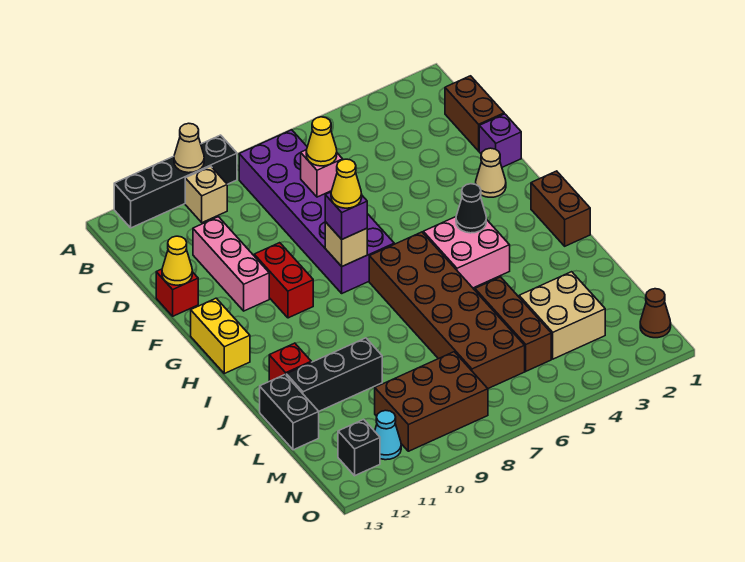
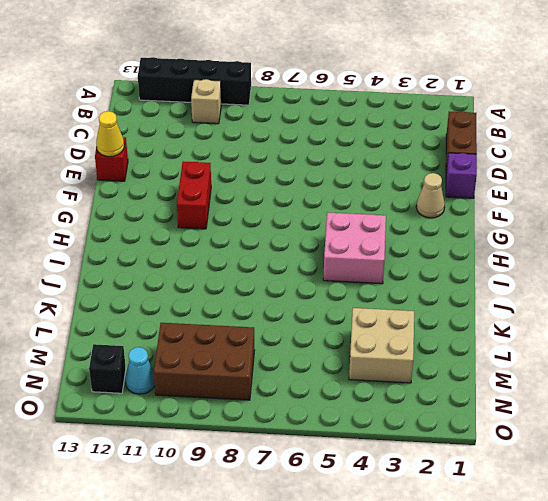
none -> purple 2x6 brick [239,130,394,293]
none -> pink 1x3 brick [193,217,269,311]
none -> yellow 1x2 brick [191,298,250,374]
none -> brown 1x2 brick [531,171,590,246]

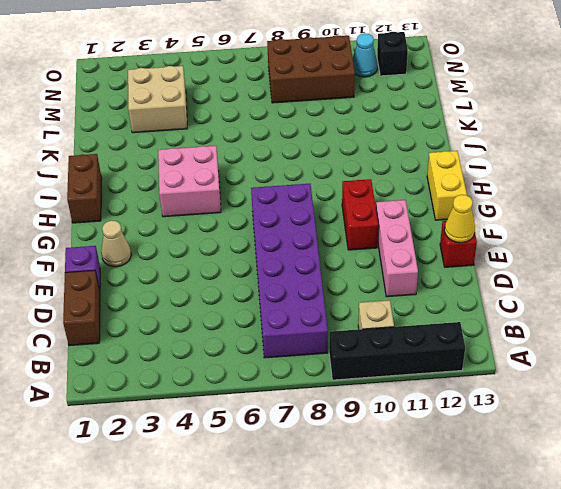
none -> brown 2x6 brick [369,232,525,388]
none -> red 1x1 brick [269,343,311,381]
none -> brown 1x3 brick [475,277,551,371]
none -> black 1x3 brick [286,338,382,411]

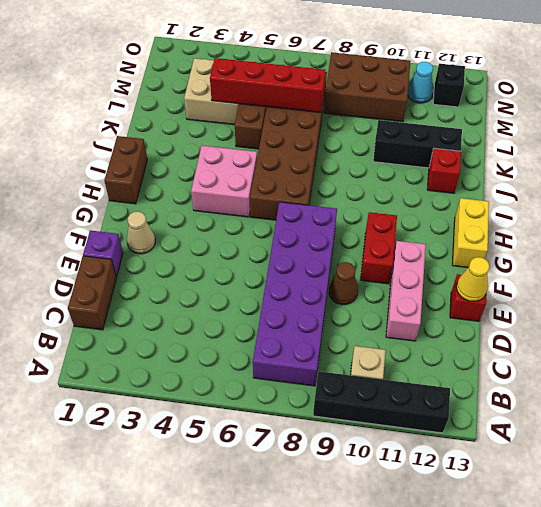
brown 1x1 cone [329,262,358,305] -> brown 1x1 cone moved to [640,289,671,338]
red 1x4 brick [210,58,325,112] -> none
none -> black 1x2 brick [260,375,319,450]
none -> tan 1x1 cone [174,123,204,173]
none -> pink 1x1 brick [301,150,343,197]
none -> tan 1x1 brick [325,222,367,266]

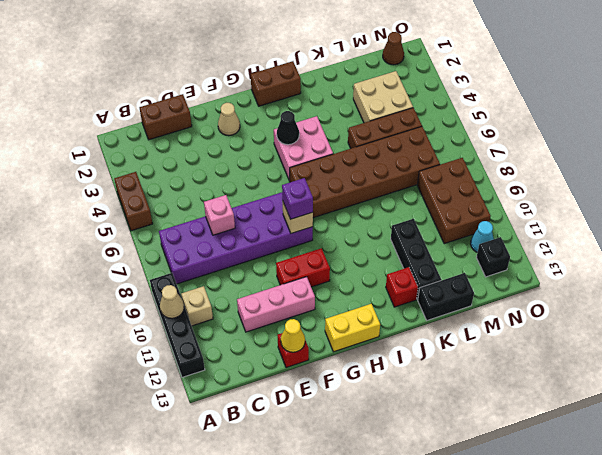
brown 1x2 brick [114,172,153,231] -> none
none -> purple 1x1 brick [479,114,521,167]
none -> yellow 1x1 cone [306,117,337,166]
none -> yellow 1x1 cone [331,159,362,208]

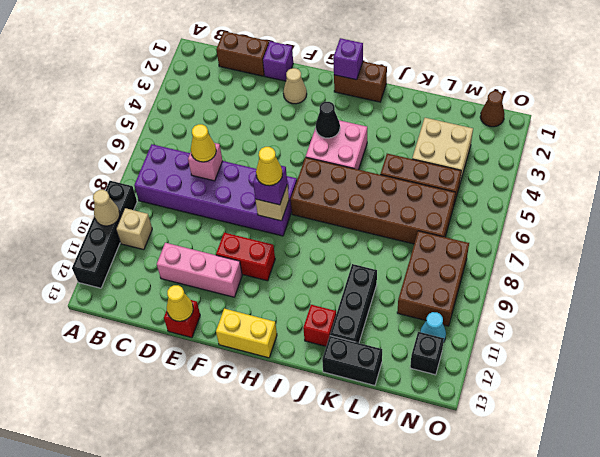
purple 1x1 brick [333,38,363,80] -> none

